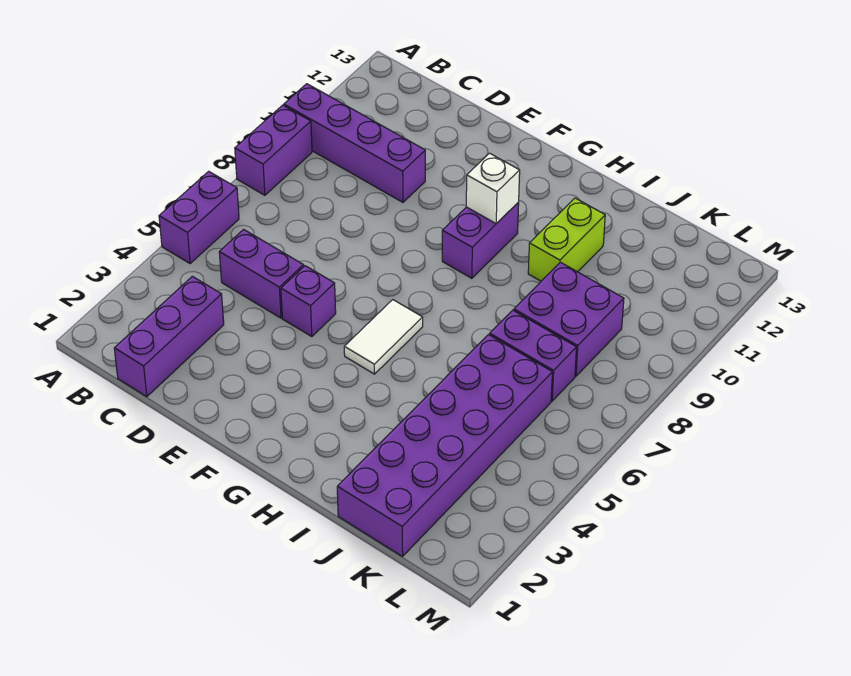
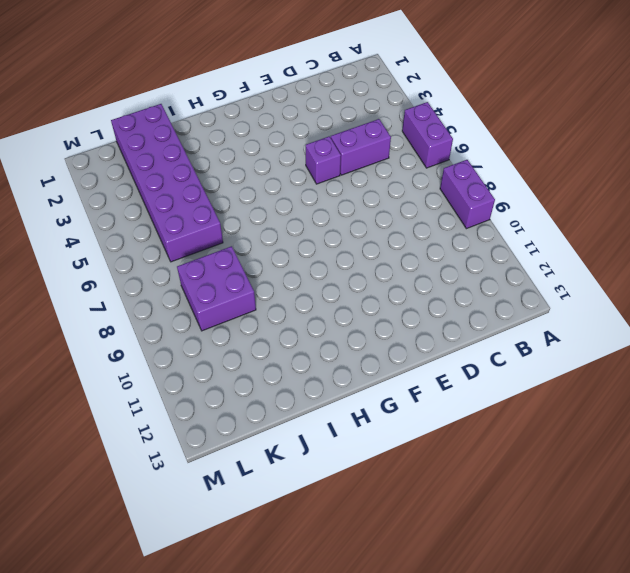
none -> purple 1x4 brick [284,84,425,202]
none -> purple 1x3 brick [114,276,224,397]
none -> white 1x2 tile [344,300,423,374]

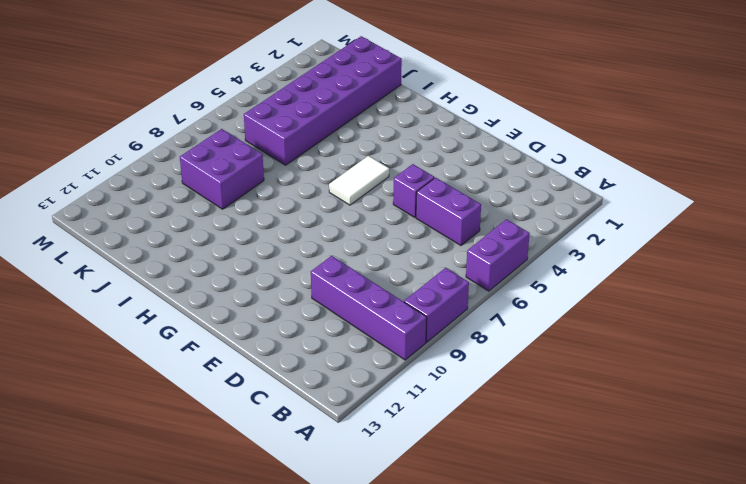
none -> purple 1x3 brick [114,276,224,397]
none -> purple 1x2 brick [442,203,519,278]
none -> lime 1x2 brick [528,198,605,281]

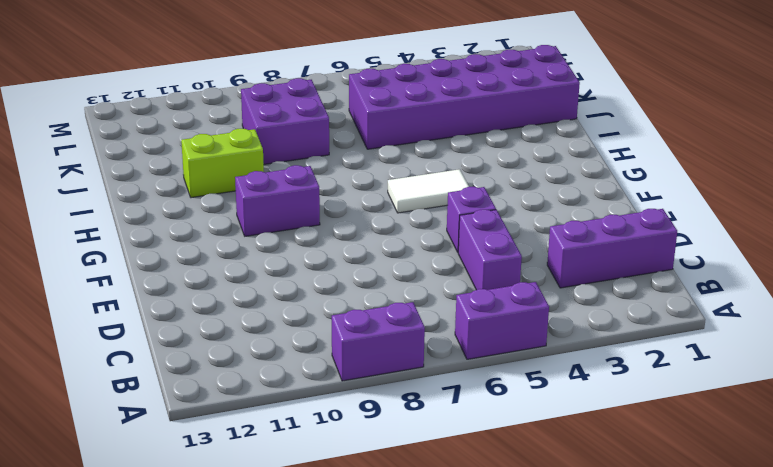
none -> purple 1x4 brick [284,84,425,202]
none -> purple 1x2 brick [490,310,577,401]
none -> white 1x1 brick [466,153,520,224]

